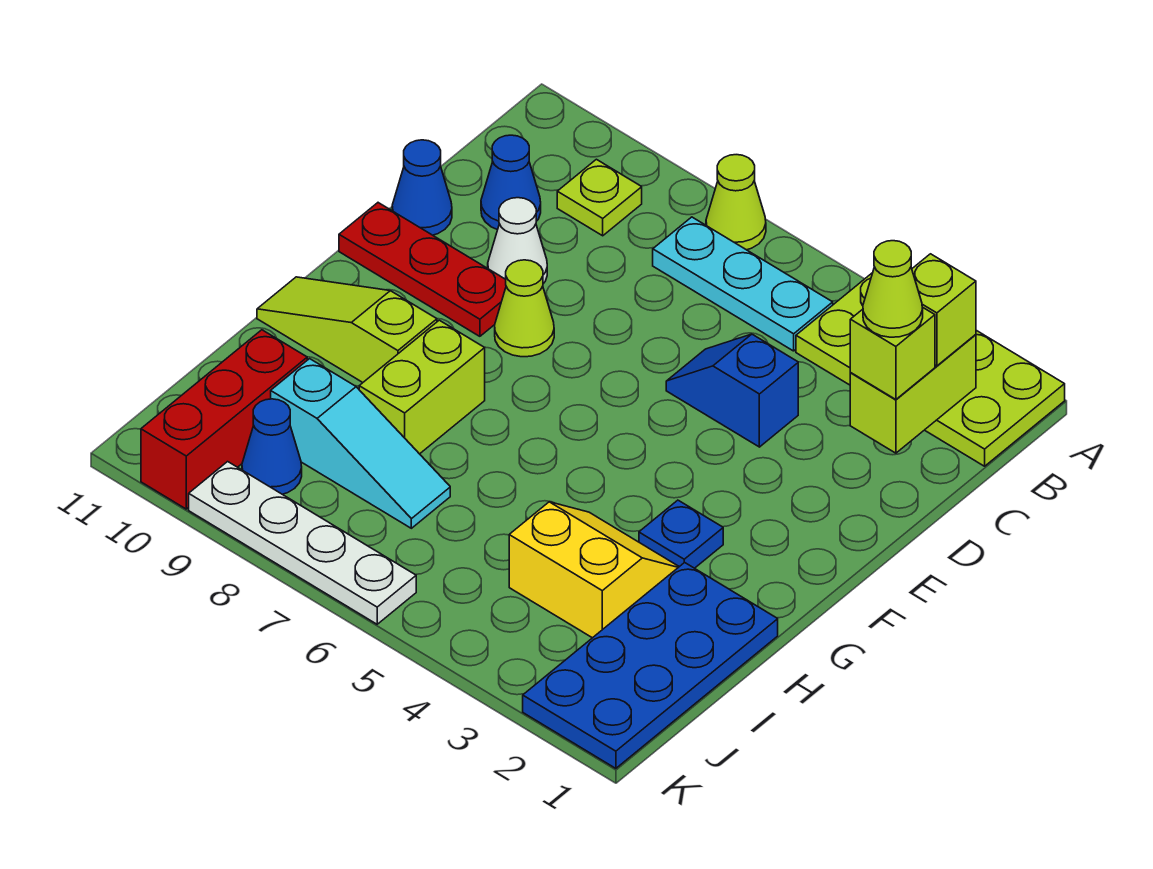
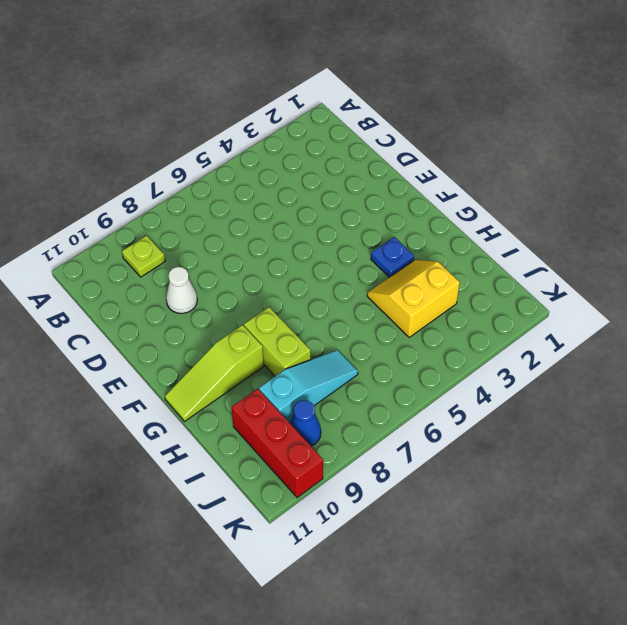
none -> lime 2x4 plate [796,273,1065,466]
none -> lime 1x1 cone [706,155,766,250]
none -> cyan 1x3 plate [653,217,833,351]

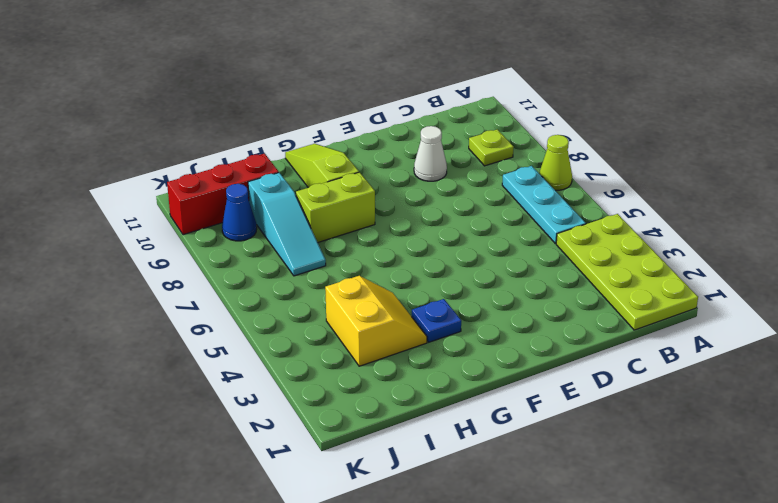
none -> blue 1x1 cone [481,135,541,230]
none -> blue 1x2 slope [666,334,798,447]
none -> blue 1x1 cone [392,140,452,235]

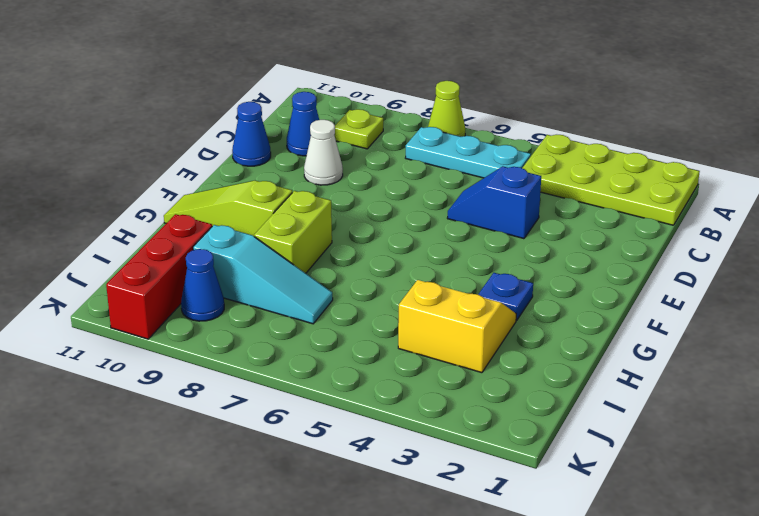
none -> lime 1x1 cone [495,260,554,357]
none -> red 1x3 plate [339,203,506,336]
none -> blue 2x4 plate [523,563,778,768]

